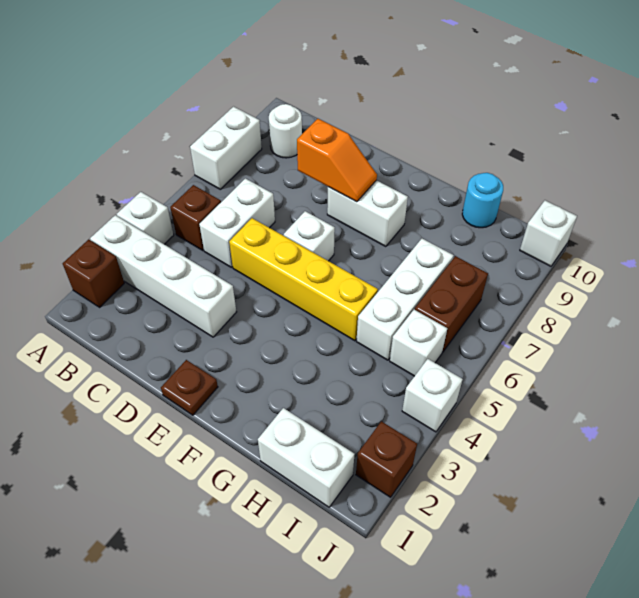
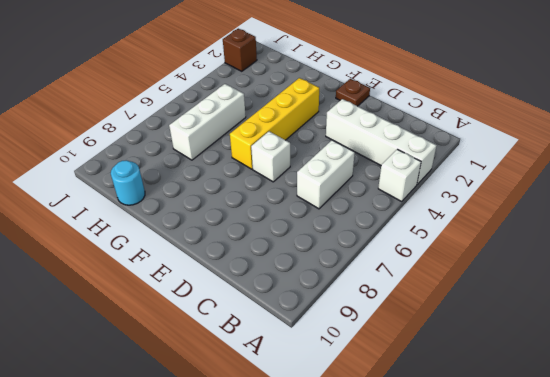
yellow 1x4 brick [230,78,319,169] -> yellow 1x4 brick turned to [229,218,378,341]
none -> brown 1x1 brick [63,239,124,307]
none -> white 1x2 brick [190,107,262,189]
none -> brown 1x1 brick [170,185,221,250]

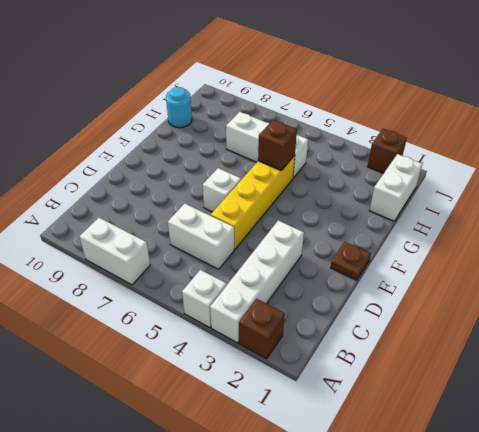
brown 1x1 brick [258,120,297,171] -> brown 1x1 brick moved to [170,185,221,250]
none -> white 1x1 round brick [269,104,302,158]
none -> white 1x2 brick [327,180,408,247]
none -> white 1x1 brick [390,309,447,376]

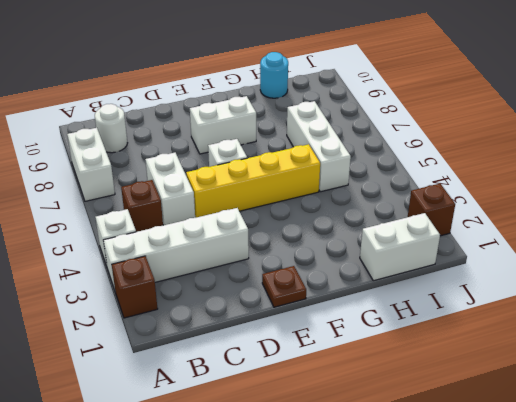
none -> white 1x1 brick [390,309,447,376]
none -> brown 1x2 brick [415,256,488,352]
none -> white 1x1 brick [402,359,463,432]

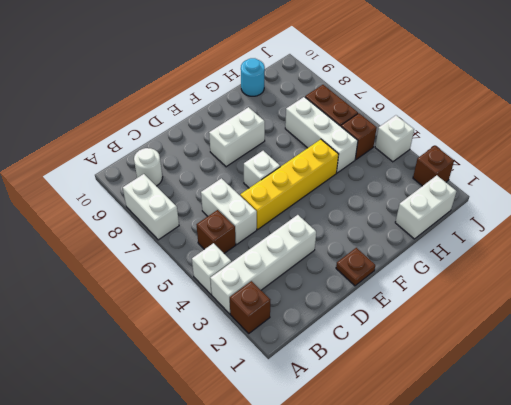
brown 1x1 brick [341,113,377,160] -> white 1x1 brick [390,309,447,376]
none -> white 1x1 brick [520,200,577,266]
none -> orange 1x2 slope [297,119,377,202]

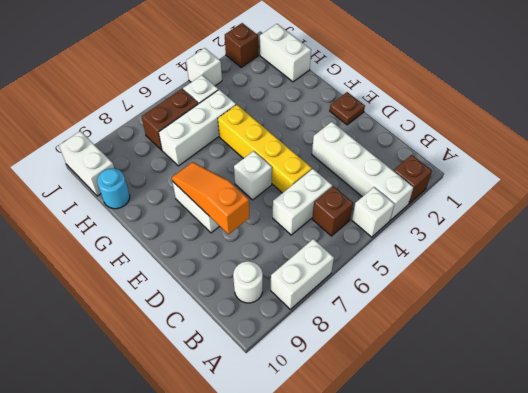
orange 1x3 slope [172,162,250,234] -> orange 1x2 slope [297,119,377,202]
white 1x2 brick [59,131,114,196] -> white 1x1 brick [520,200,577,266]

